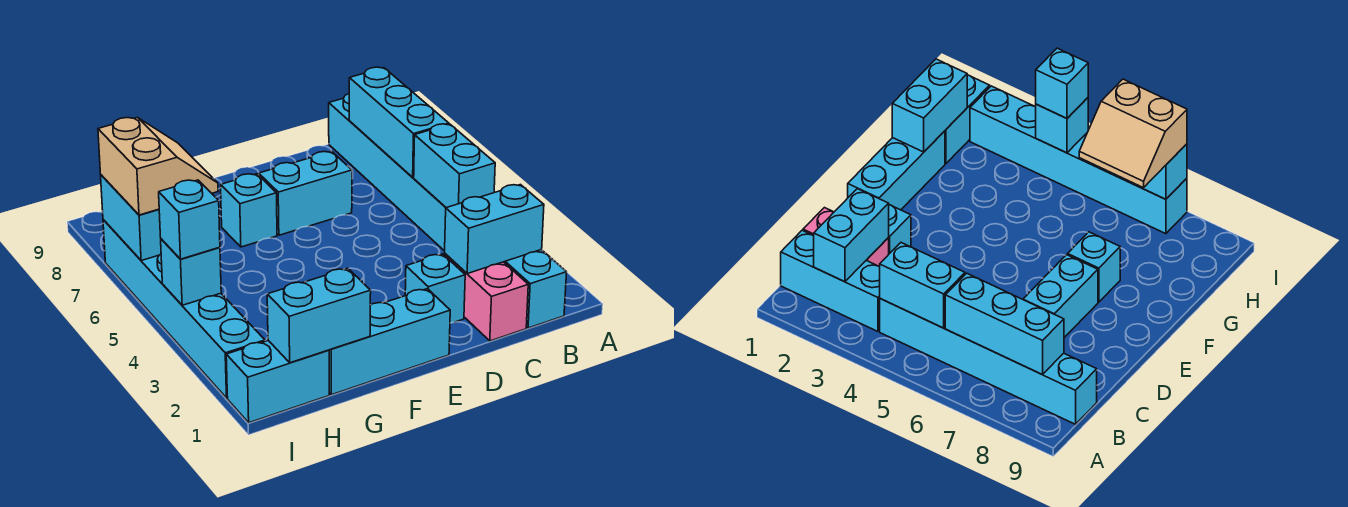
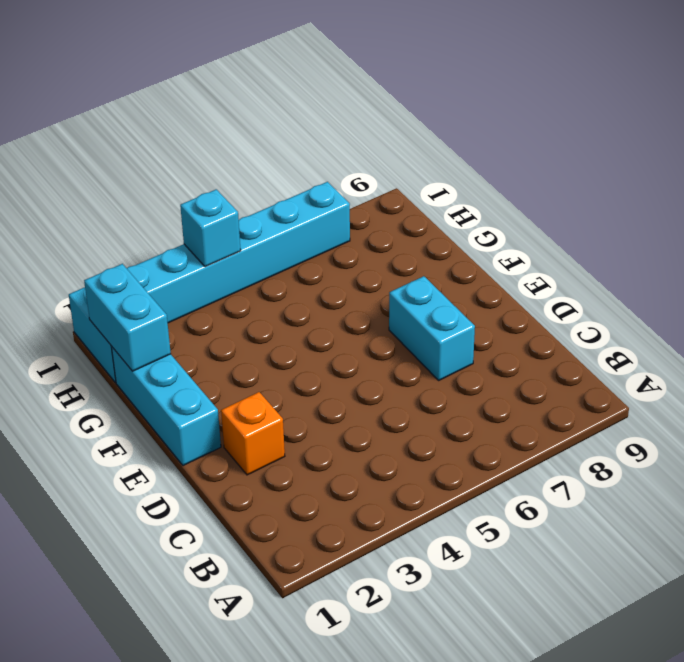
orange 1x1 brick [221,392,285,475] -> cyan 1x1 brick [405,254,465,323]
none -> cyan 1x3 brick [504,250,567,328]
none -> cyan 1x6 brick [329,94,446,251]
none -> pink 1x2 brick [445,254,528,341]

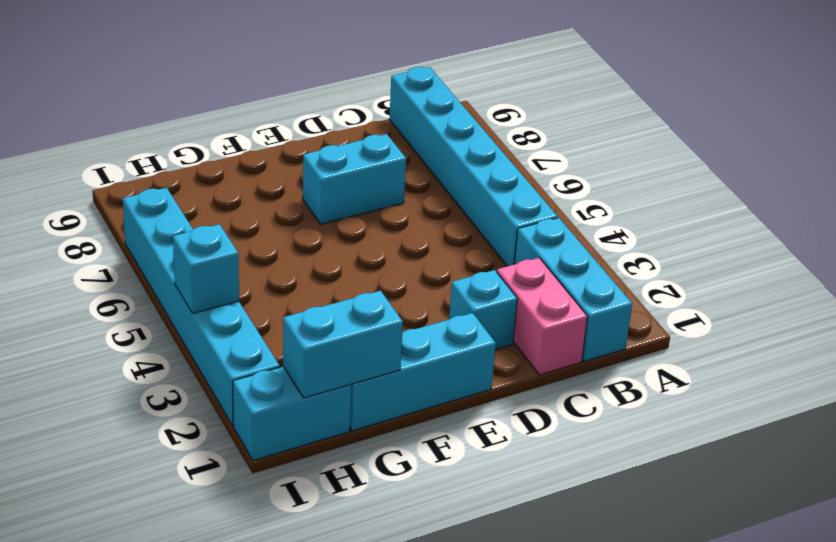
none -> cyan 1x1 brick [221,174,277,247]
none -> cyan 1x2 brick [445,185,544,273]
none -> cyan 1x2 brick [414,124,495,208]

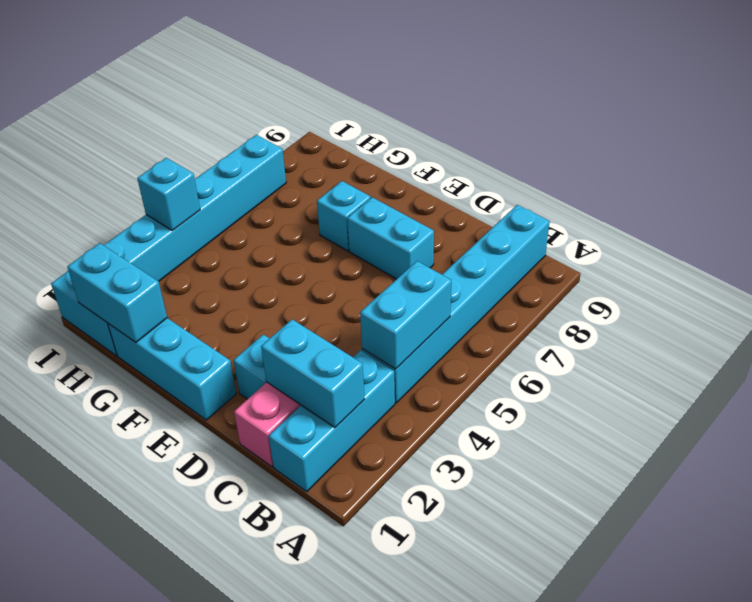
none -> cyan 1x3 brick [349,67,449,177]
none -> cyan 1x2 brick [101,175,161,261]
none -> tan 2x2 slope [98,117,218,215]

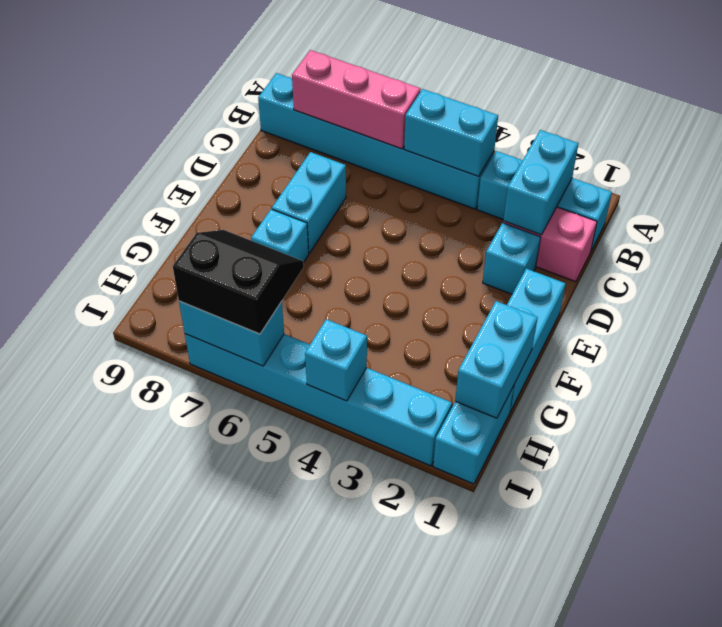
pink 1x3 brick [292,50,421,149] -> cyan 1x3 brick [349,67,449,177]
black 2x2 slope [173,230,304,334] -> tan 2x2 slope [98,117,218,215]
none -> cyan 1x1 brick [159,180,220,259]

